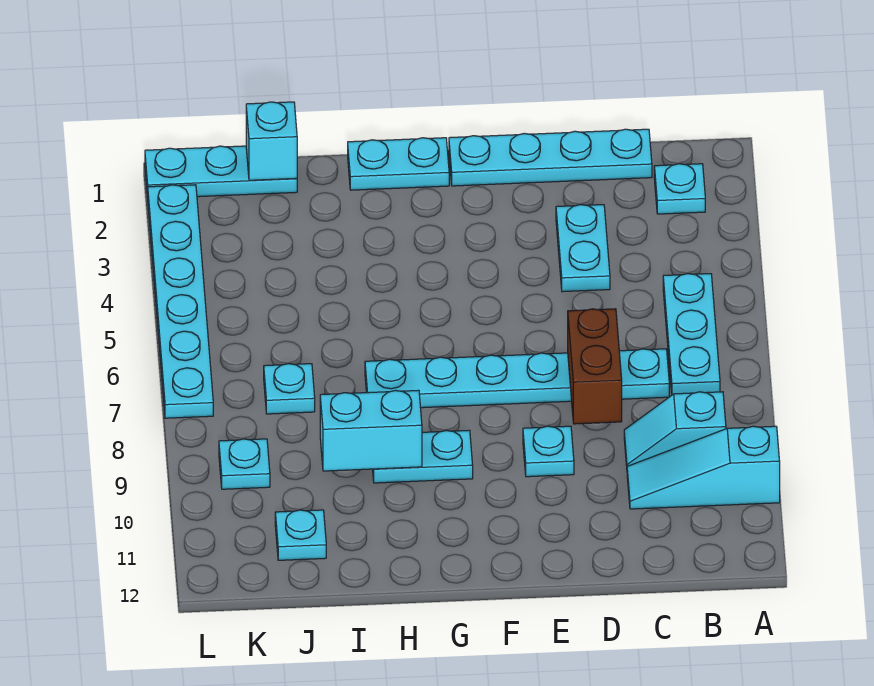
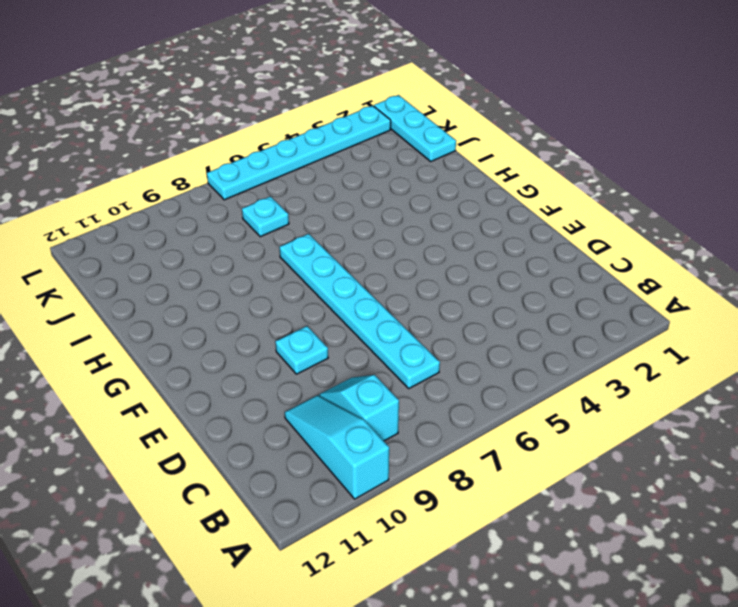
none -> cyan 1x1 plate [654,164,705,214]
none -> cyan 1x3 plate [663,274,720,395]
none -> cyan 1x4 plate [449,129,652,186]

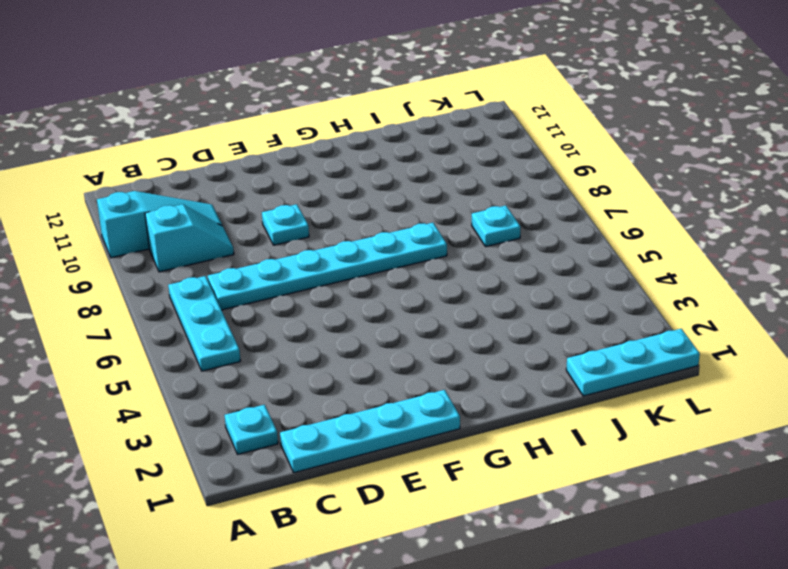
none -> cyan 1x2 plate [556,205,610,292]
none -> cyan 1x2 plate [348,138,449,190]
none -> cyan 1x2 plate [373,430,473,483]

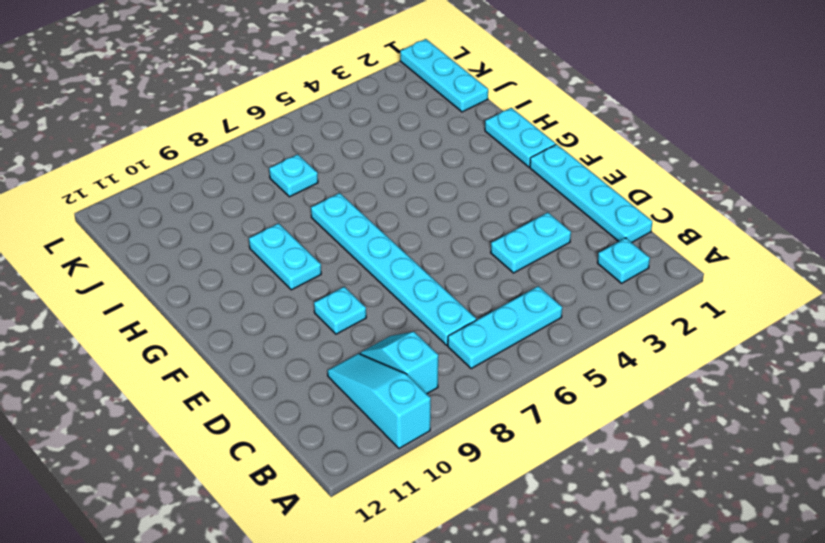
none -> cyan 1x1 plate [275,510,326,560]
none -> cyan 1x1 plate [219,439,270,489]
none -> cyan 1x6 plate [148,185,213,418]

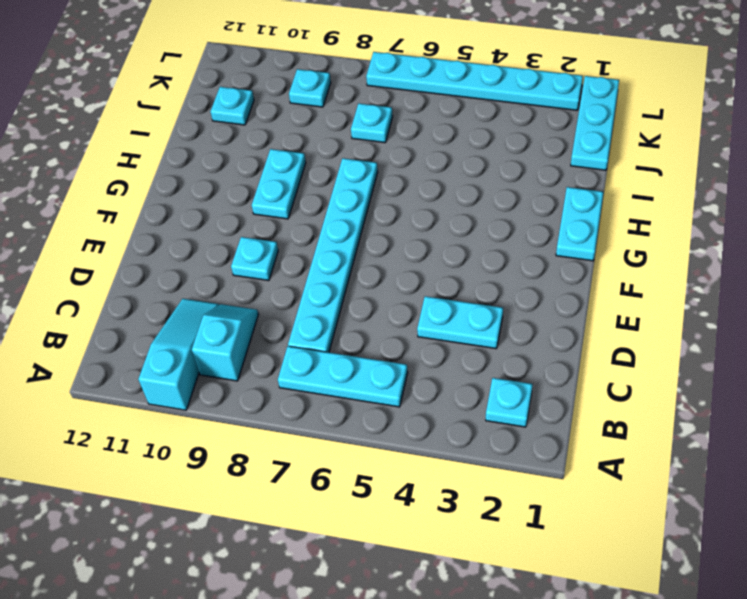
none -> cyan 1x4 plate [449,129,652,186]
none -> brown 1x2 brick [568,309,622,424]
none -> cyan 1x2 brick [320,390,422,471]

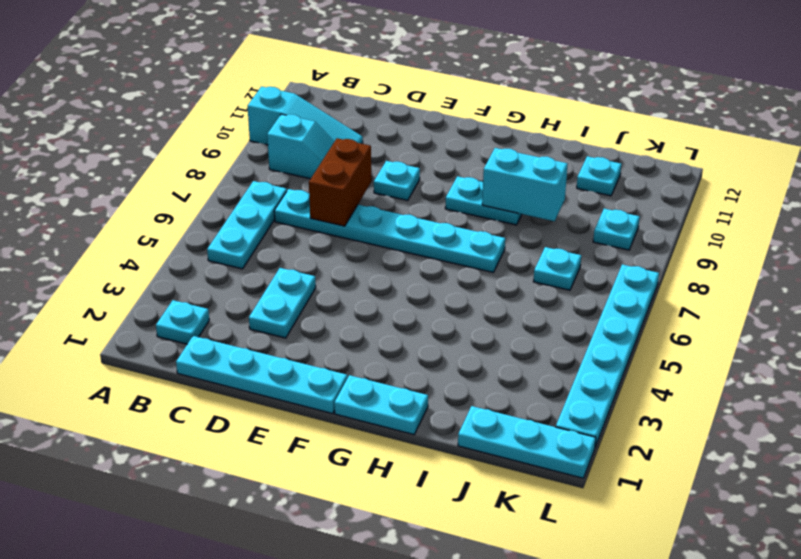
none -> cyan 1x1 brick [246,102,297,180]

